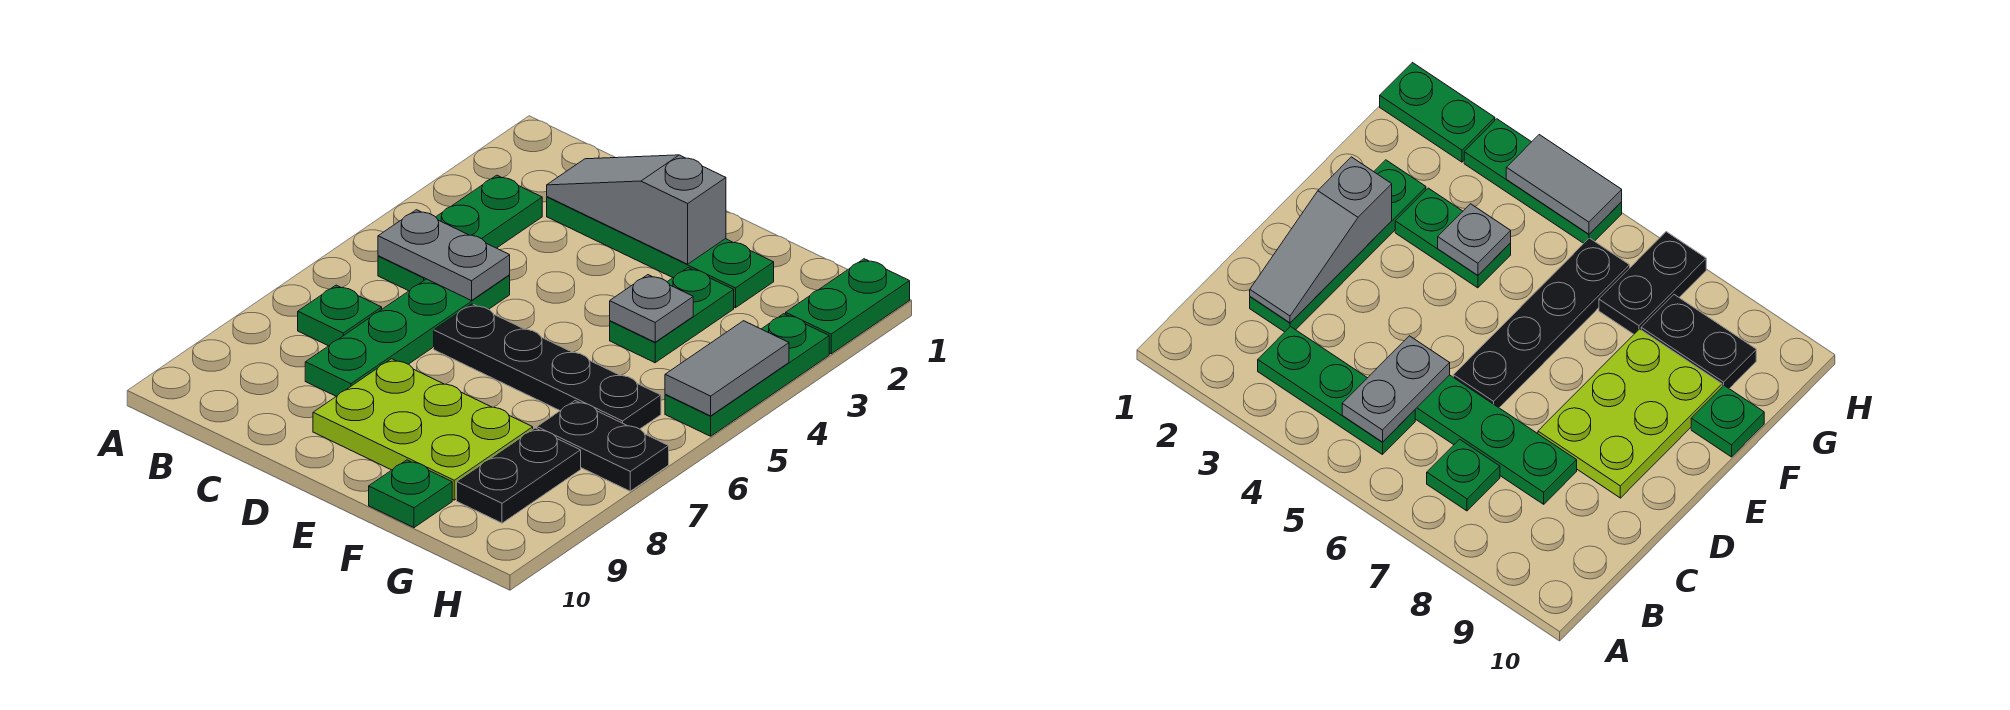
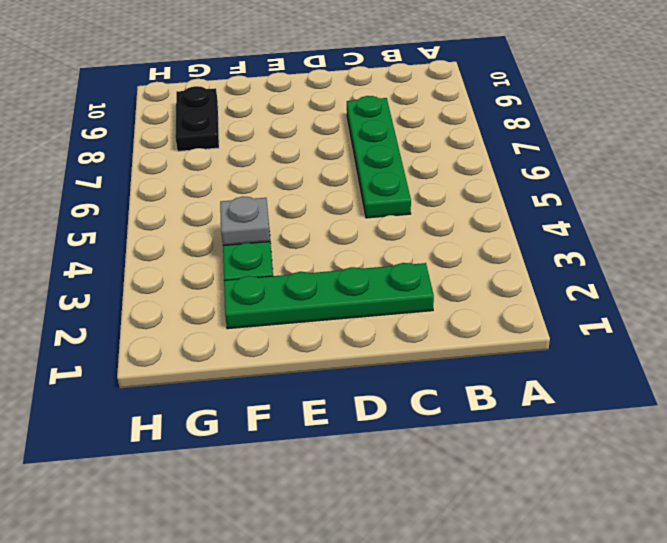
none -> green 1x3 plate [378,175,542,291]
none -> green 1x1 plate [298,285,382,346]
none -> black 1x4 plate [434,304,661,429]

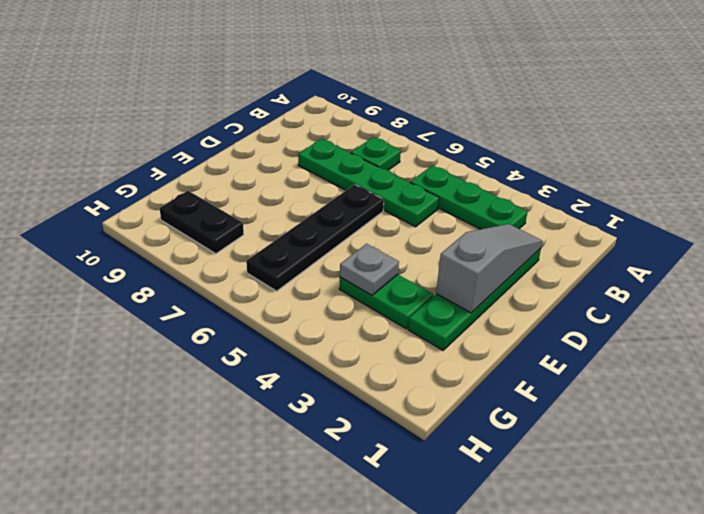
none -> lime 2x3 plate [313,359,533,500]
none -> green 1x1 plate [369,460,452,528]
none -> black 1x2 plate [537,401,669,491]

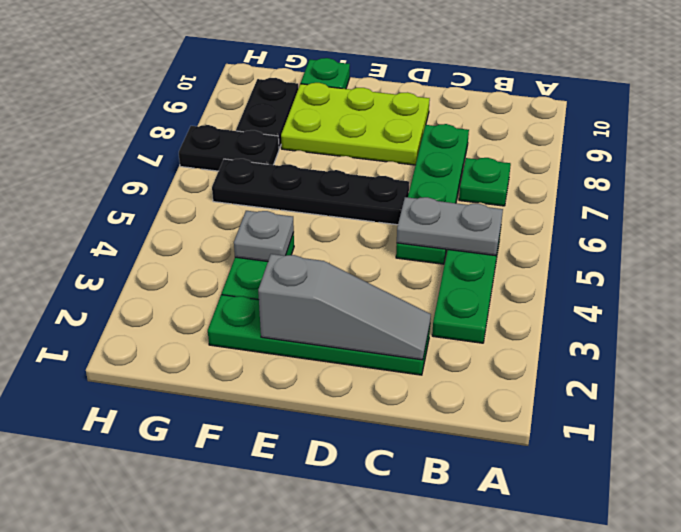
none -> green 1x2 plate [786,259,910,354]
none -> green 1x3 plate [665,314,829,436]
none -> grey 1x2 tile [665,321,789,416]

